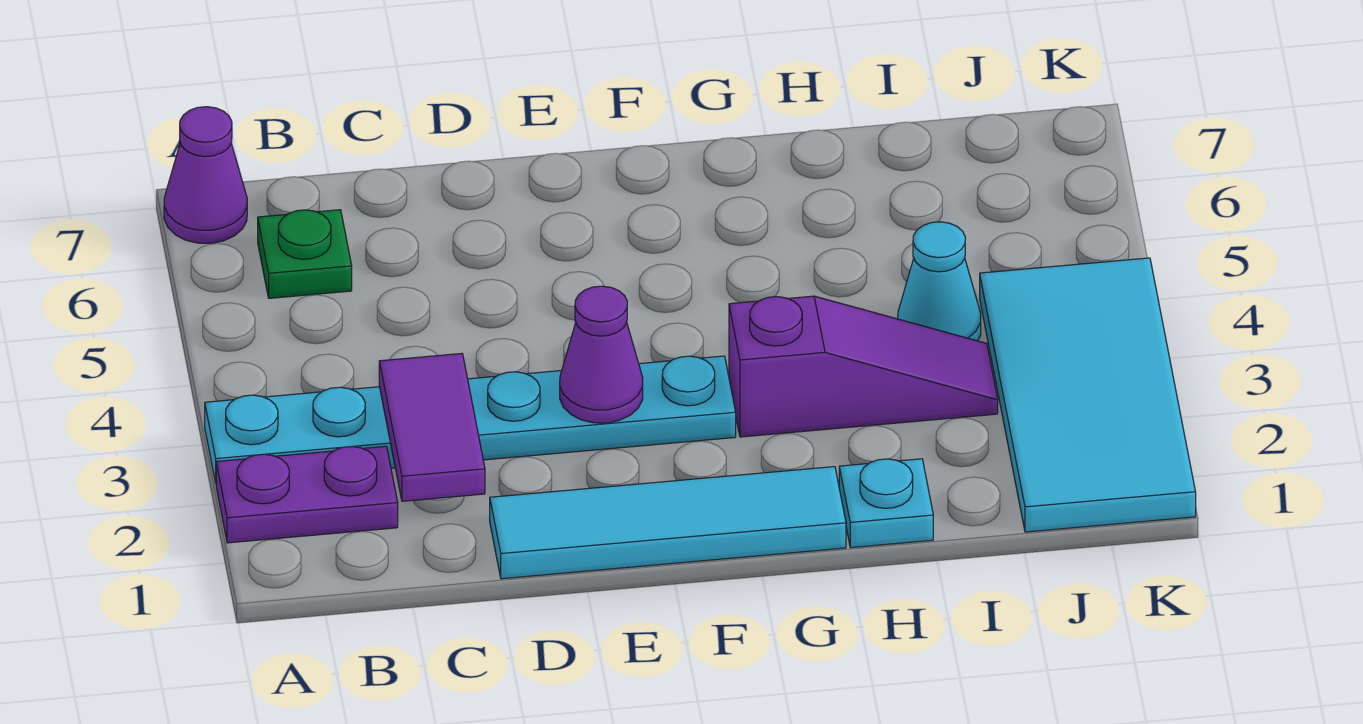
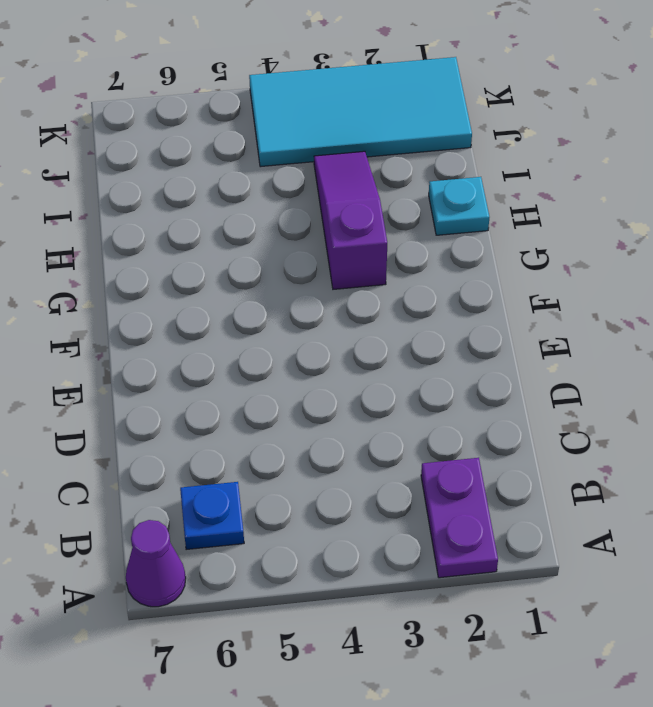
blue 1x1 plate [180,482,244,550] -> green 1x1 plate [258,210,352,298]
none -> cyan 1x6 plate [205,356,736,483]
none -> cyan 1x4 tile [490,467,846,579]

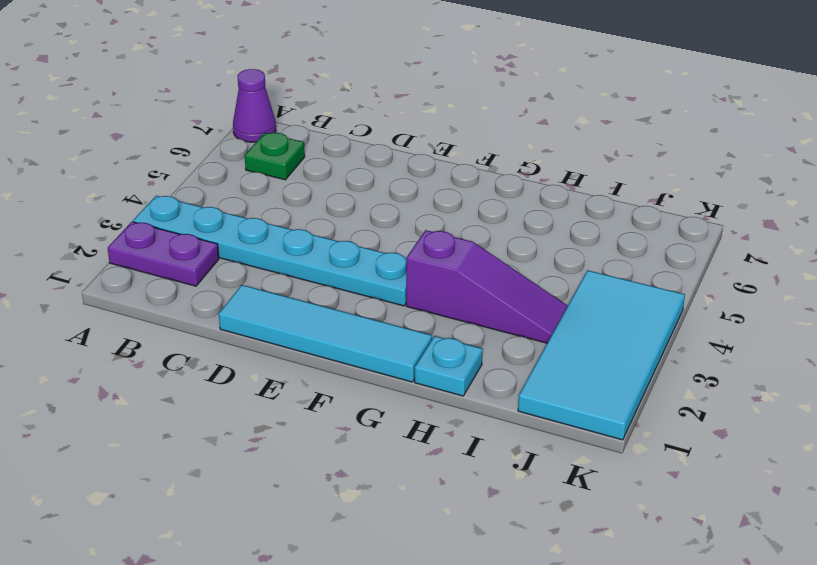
none -> cyan 1x1 cone [898,222,981,341]
none -> purple 1x2 tile [379,353,485,501]

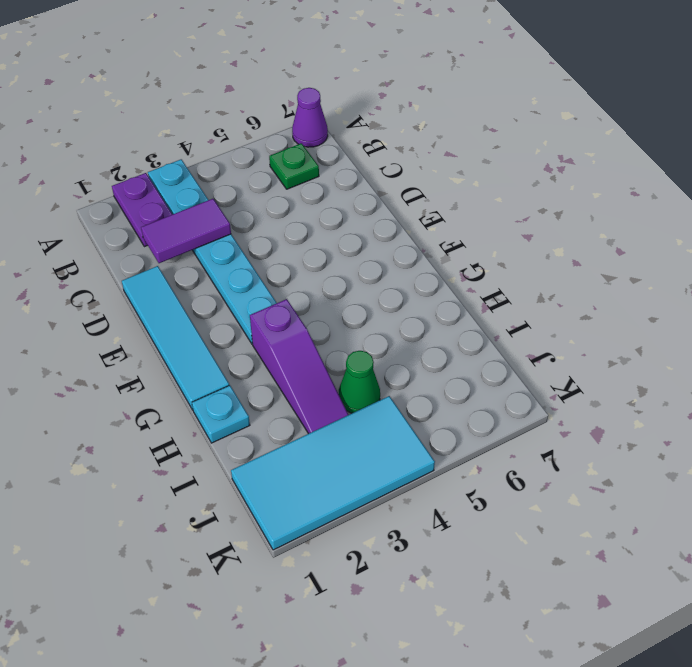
green 1x1 cone [339,351,380,413] -> cyan 1x1 cone [898,222,981,341]
none -> purple 1x1 cone [560,286,643,423]

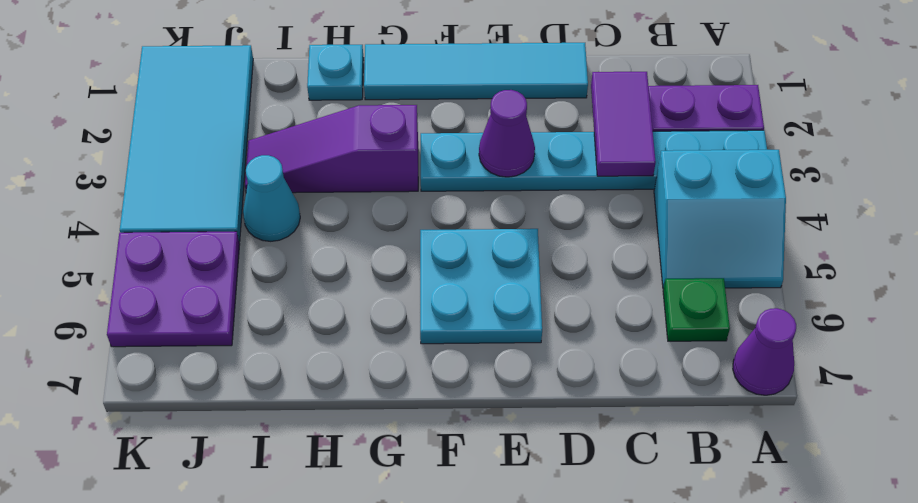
cyan 2x2 slope [654,150,786,289] -> none
cyan 2x2 plate [420,229,542,344] -> none
purple 2x2 plate [107,231,240,347] -> none

